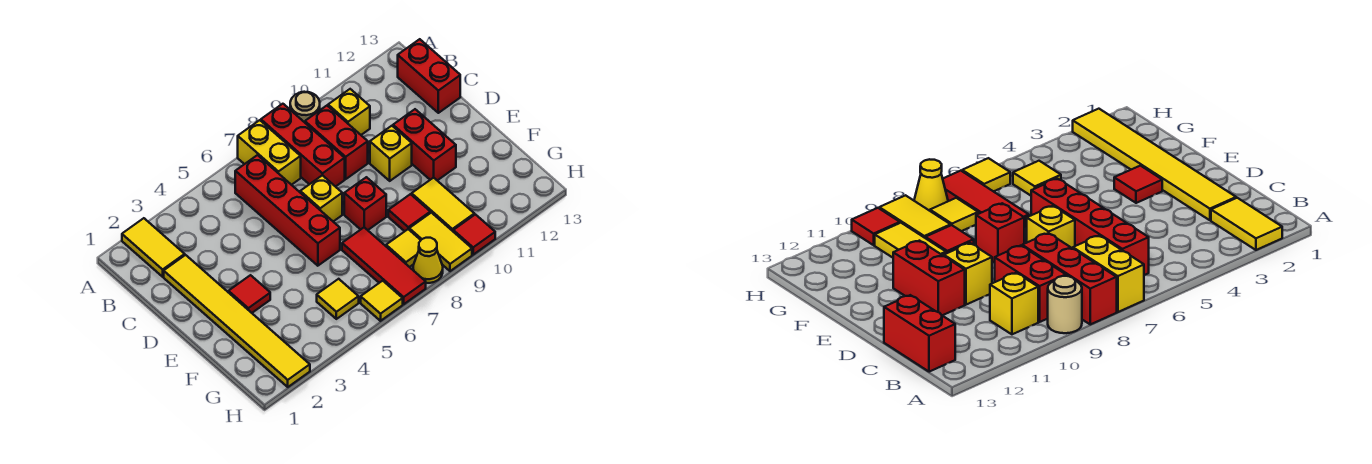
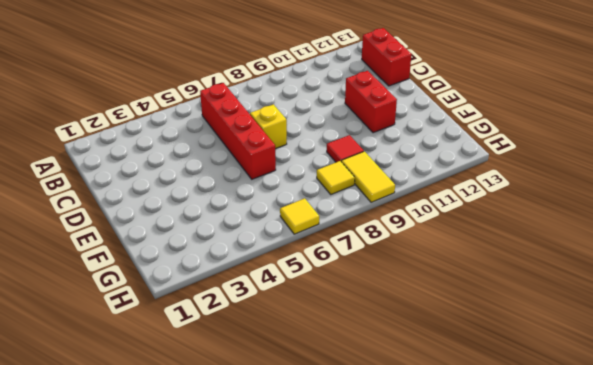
none -> yellow 1x2 tile [122,218,185,277]
none -> yellow 1x2 brick [238,120,301,185]
none -> red 1x3 brick [261,104,345,187]

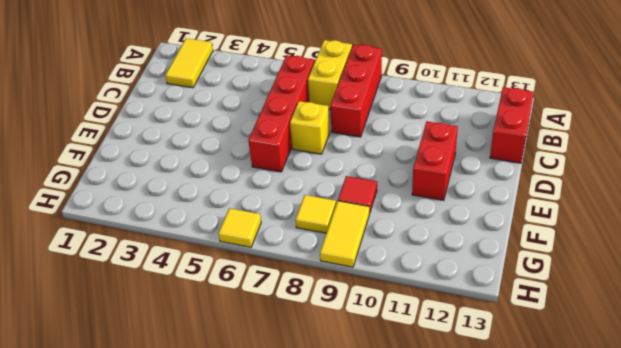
none -> tan 1x1 round brick [290,92,320,122]
none -> red 1x2 brick [305,106,368,179]
none -> yellow 1x1 brick [328,89,370,135]

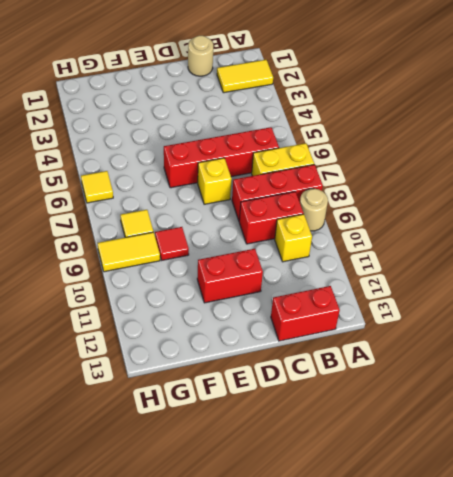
tan 1x1 round brick [188,36,213,76] -> none
none -> yellow 1x6 tile [164,255,310,387]
none -> yellow 1x1 brick [370,126,412,181]
none -> red 1x1 tile [228,275,270,313]

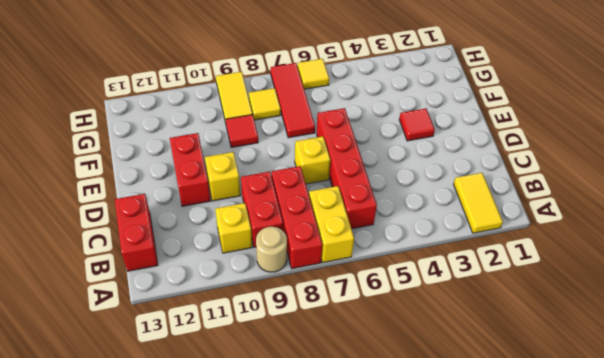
none -> yellow 1x6 tile [164,255,310,387]
none -> red 1x1 brick [344,177,386,230]
none -> yellow 1x2 tile [412,178,474,231]

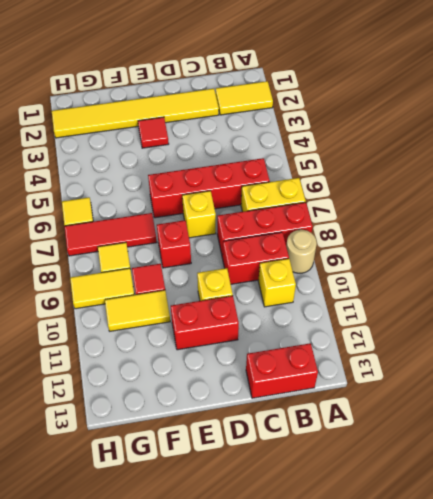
none -> yellow 1x1 tile [317,279,359,319]
none -> yellow 1x1 cone [413,238,443,283]
none -> red 1x1 tile [453,214,495,255]

